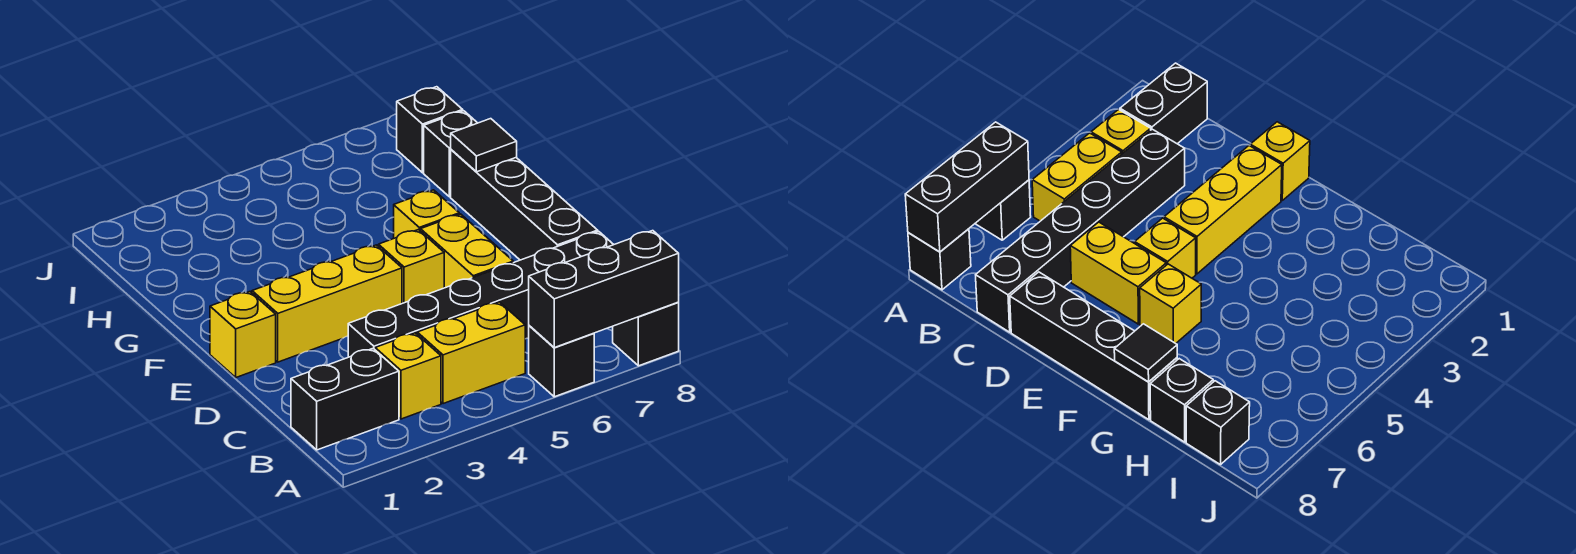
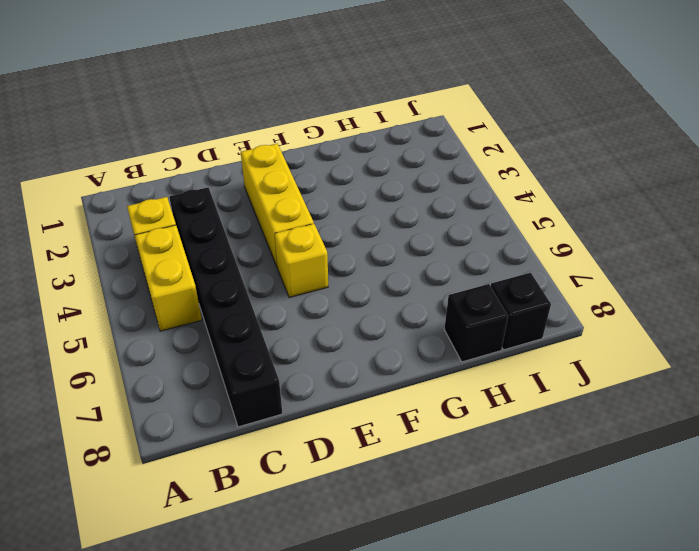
none -> black 1x1 brick [529,326,594,397]
none -> black 1x1 brick [613,302,679,366]
none -> black 1x2 brick [291,349,399,450]

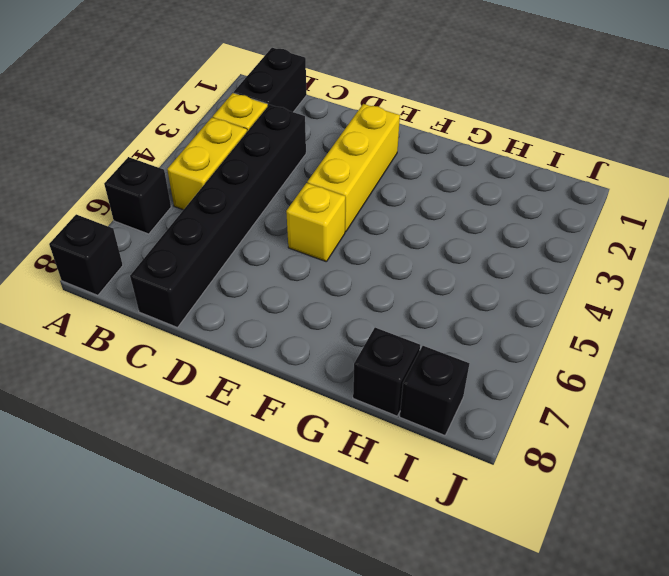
none -> yellow 1x2 brick [421,214,513,288]
none -> black 1x4 brick [451,150,598,260]
none -> yellow 1x1 brick [210,292,276,377]

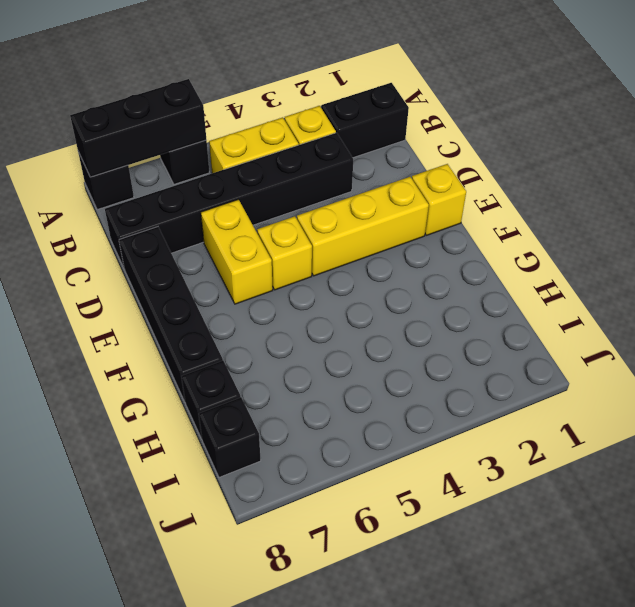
none -> yellow 1x1 brick [394,190,459,238]
none -> black 1x1 tile [451,119,517,172]

